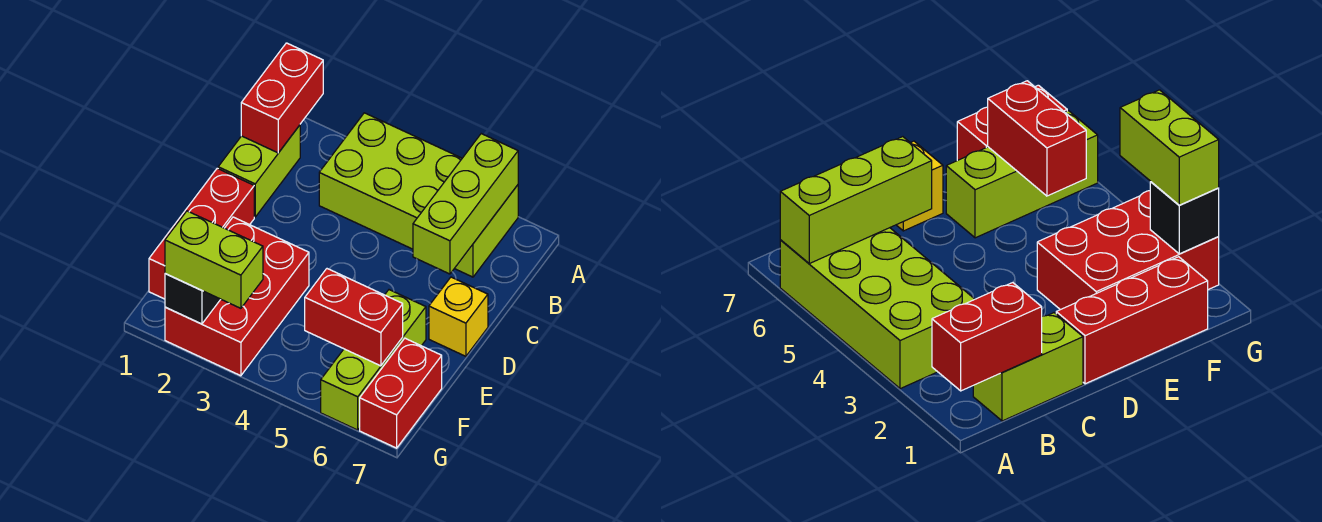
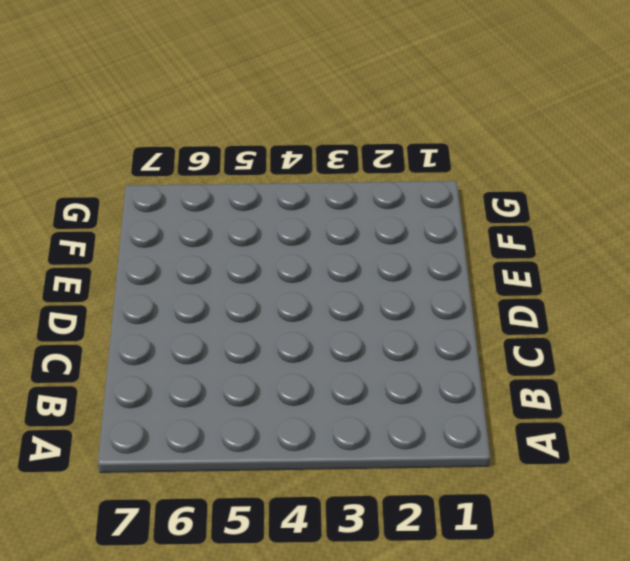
none -> lime 2x4 brick [319,113,518,277]
none -> lime 1x2 brick [218,125,300,217]
none -> red 1x3 brick [149,168,254,299]

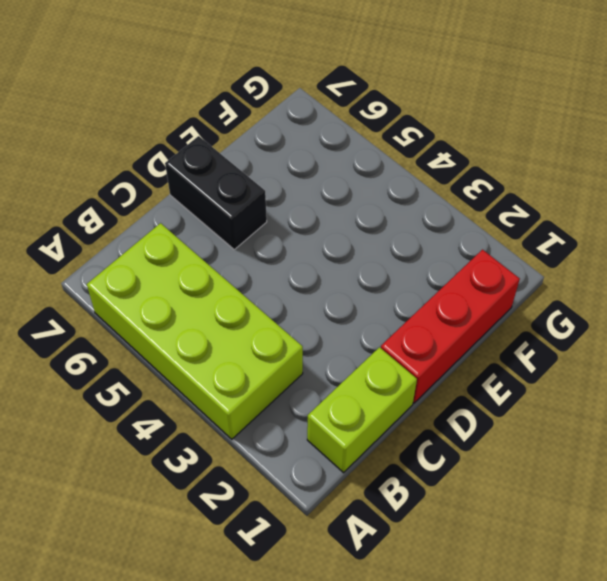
black 1x2 brick [165,136,267,249] -> yellow 1x1 brick [429,277,488,356]
none -> red 2x3 brick [165,217,309,376]
none -> lime 1x3 brick [321,290,426,430]
none -> red 1x2 brick [360,338,442,448]

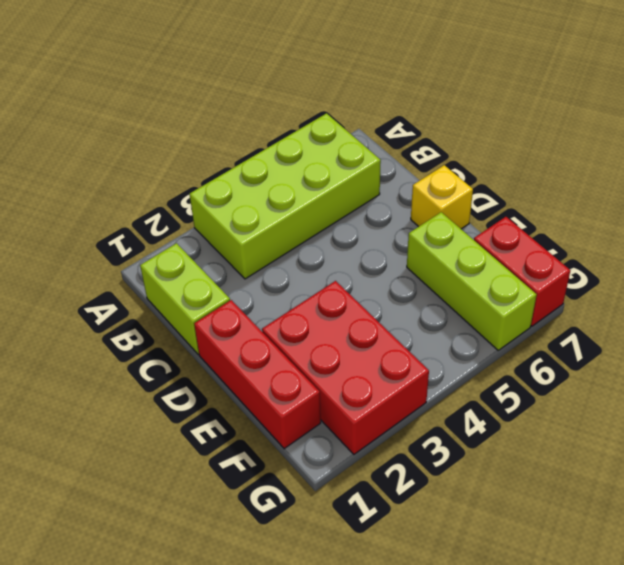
none -> red 1x2 brick [241,43,323,153]
none -> lime 1x3 brick [413,134,518,274]
none -> red 1x2 brick [305,269,403,366]

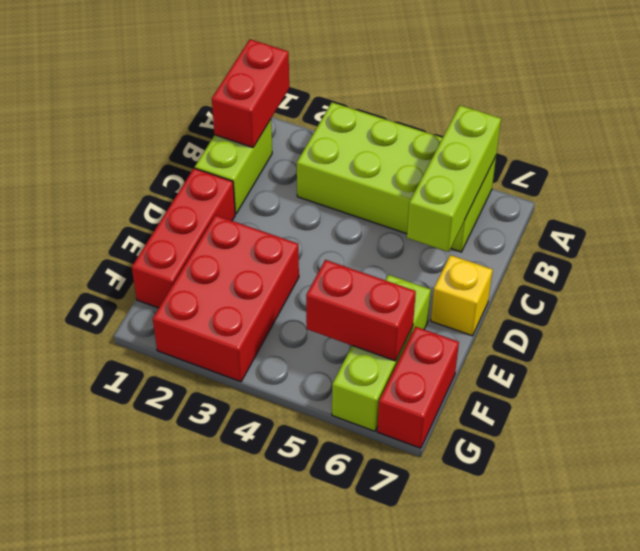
none -> black 1x1 brick [165,274,221,324]
none -> lime 1x2 brick [165,211,263,308]

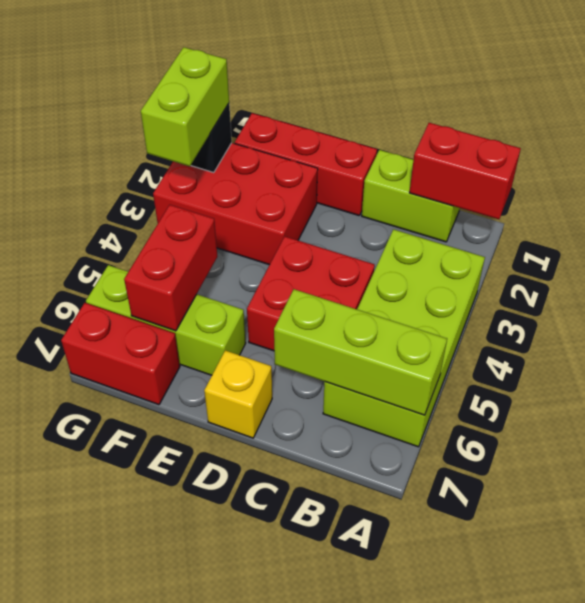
red 2x2 brick [247,237,375,351] -> none

